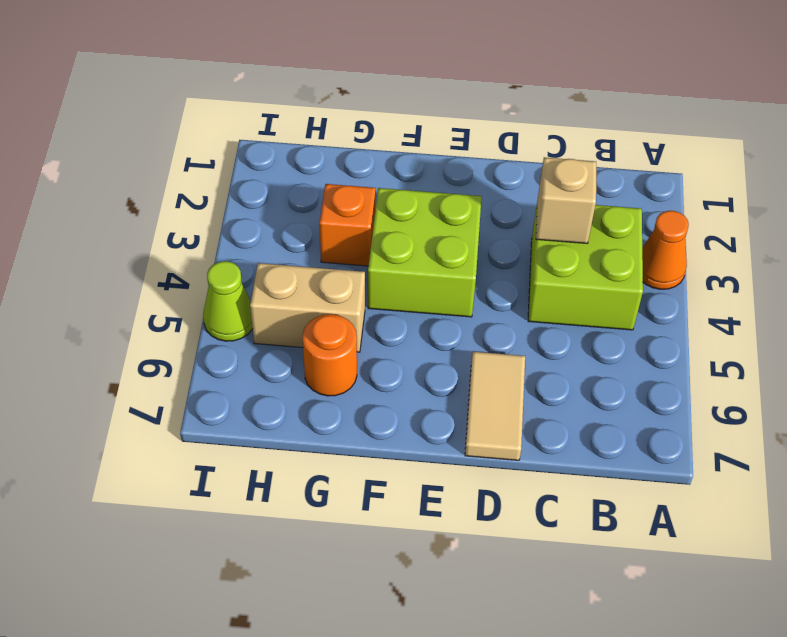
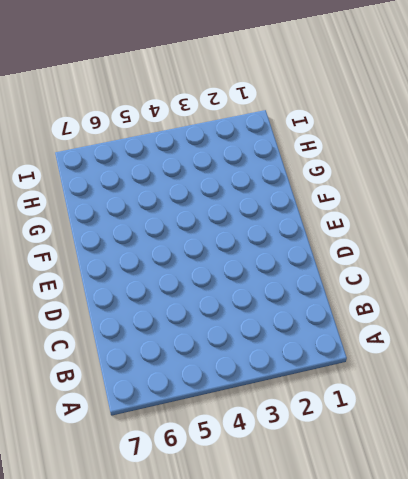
none -> orange 1x1 cone [642,211,689,289]
none -> lime 2x2 brick [528,205,643,330]

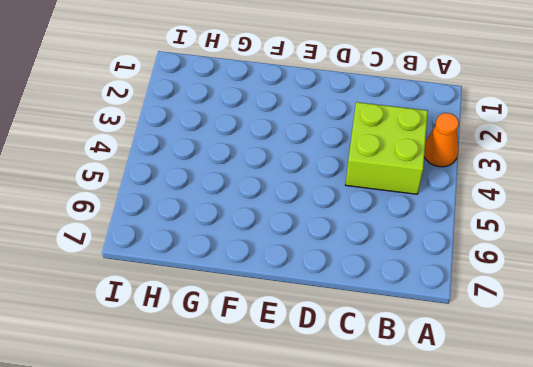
none -> tan 1x2 tile [465,352,525,460]
none -> lime 2x2 brick [368,188,482,317]

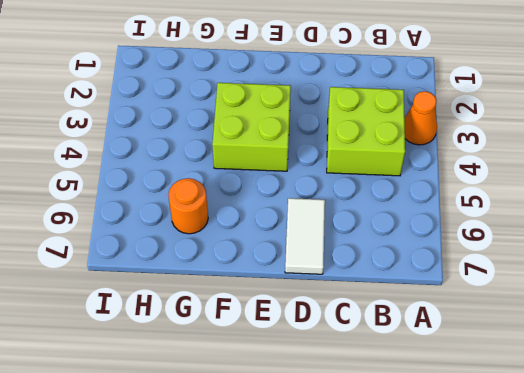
white 1x2 tile [285,198,325,274] -> tan 1x2 tile [465,352,525,460]
none -> orange 1x1 brick [319,184,376,266]
none -> tan 1x2 brick [250,263,365,352]

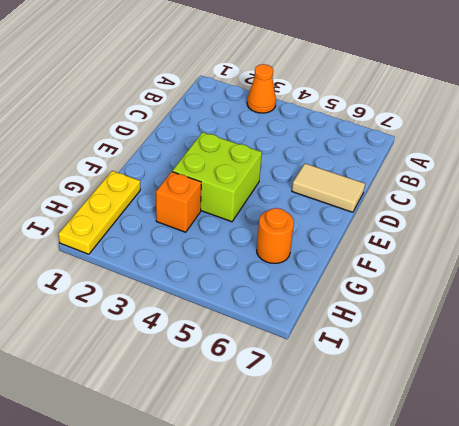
yellow 1x3 plate [59,171,140,254] -> none
none -> lime 2x2 brick [528,205,643,330]
none -> tan 1x2 brick [250,263,365,352]

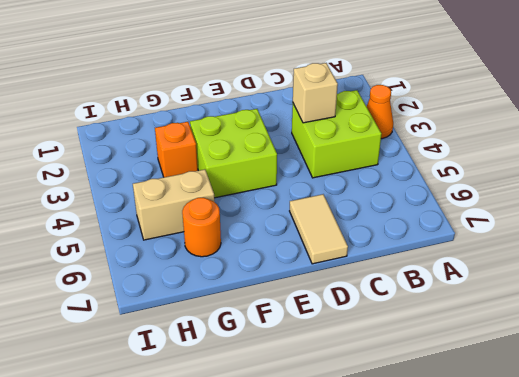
none -> lime 1x1 cone [203,261,253,341]

